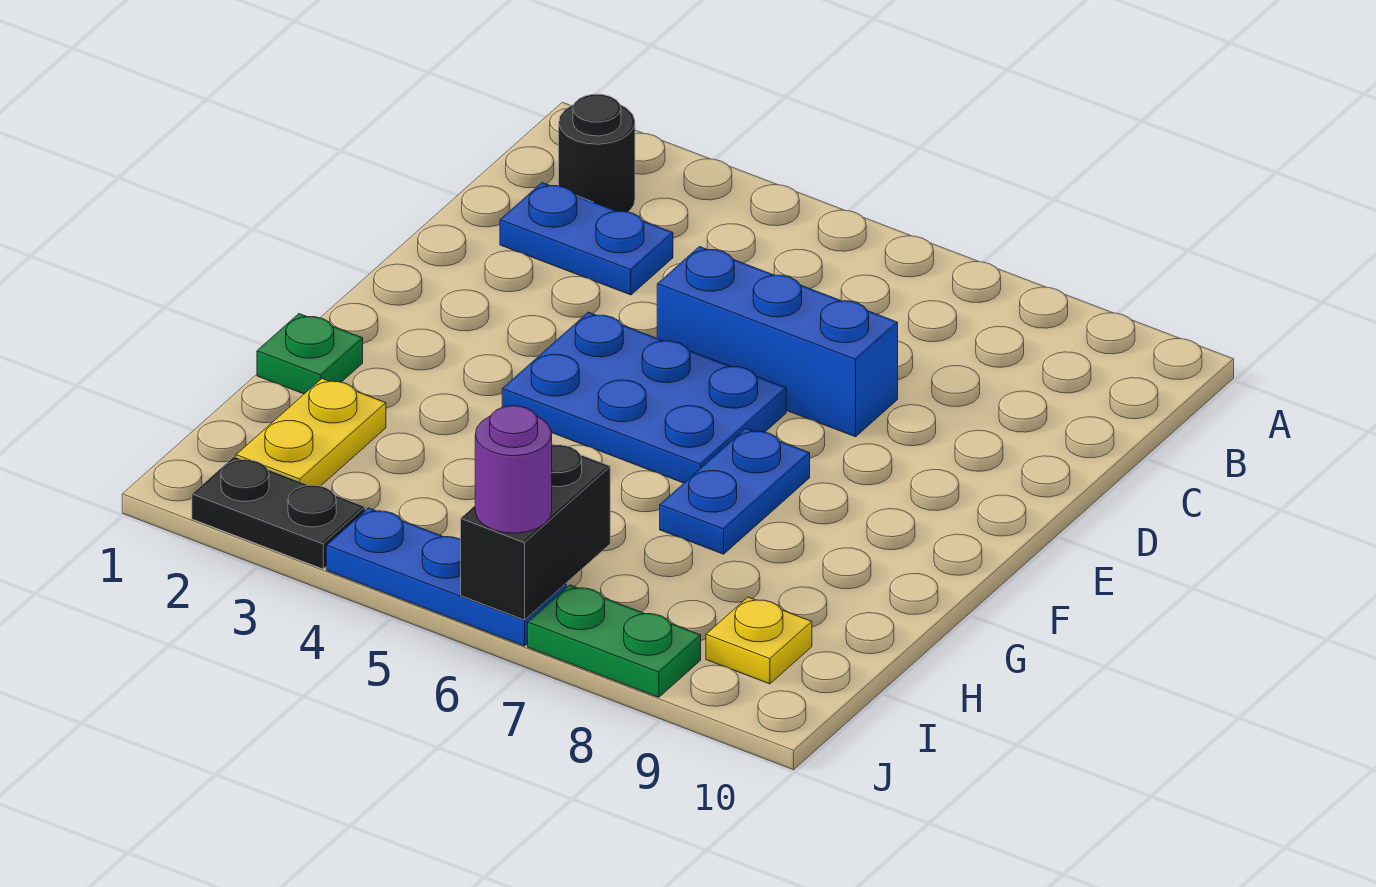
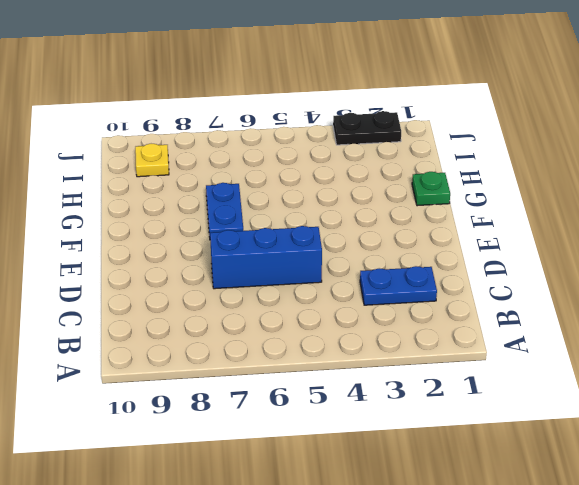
none -> black 1x1 round brick [559,94,635,212]
none -> blue 2x3 plate [502,312,786,483]
none -> yellow 1x2 plate [236,378,386,486]

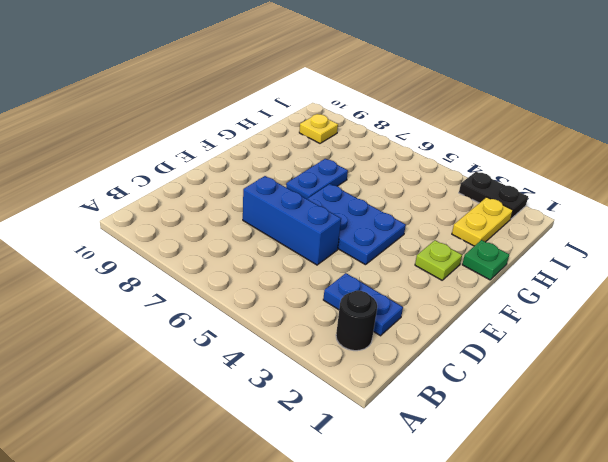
lime 1x1 plate [415,240,462,280] -> none
none -> blue 1x3 plate [326,508,566,646]
none -> green 1x2 plate [528,585,701,697]
none -> black 1x2 brick [461,444,610,620]

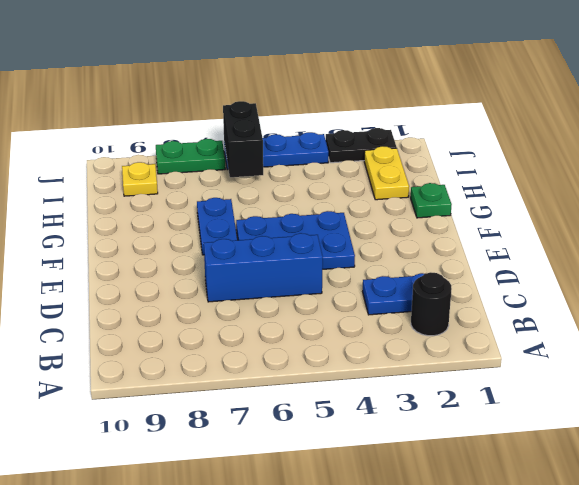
none -> purple 1x1 round brick [475,406,552,533]

